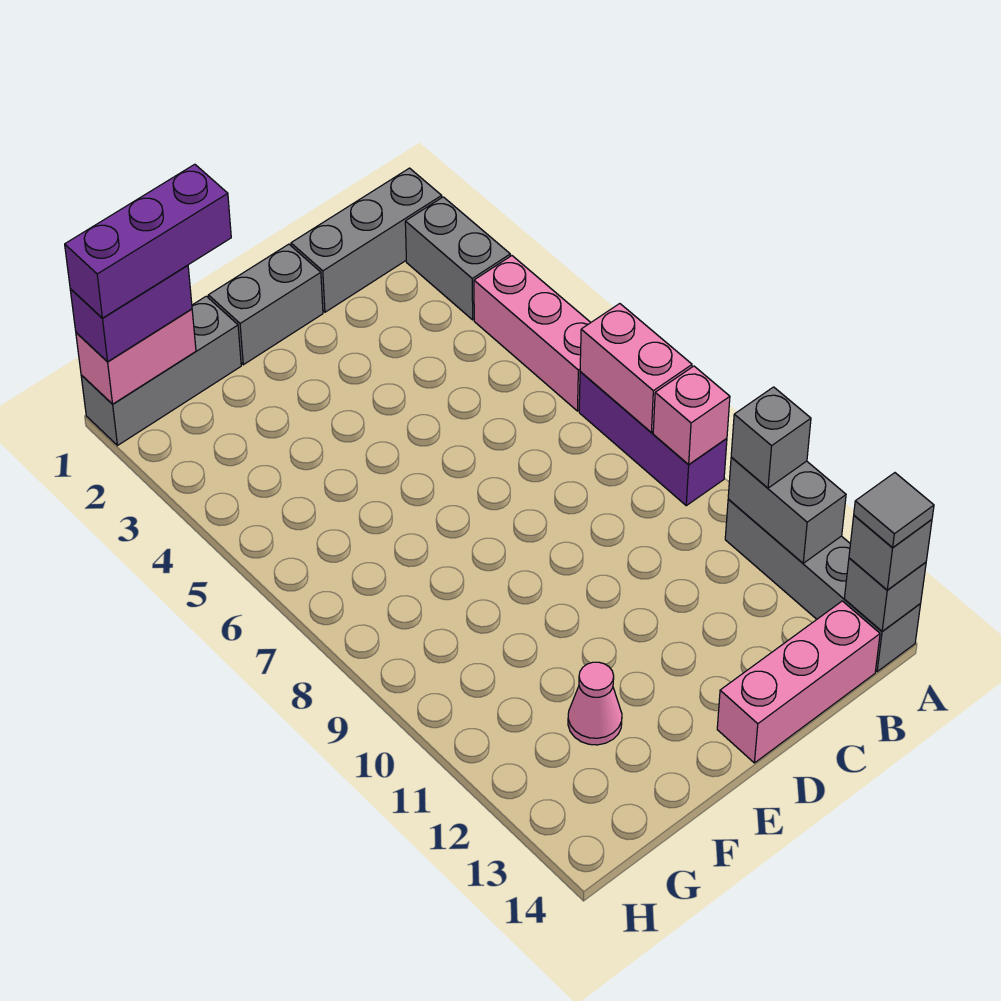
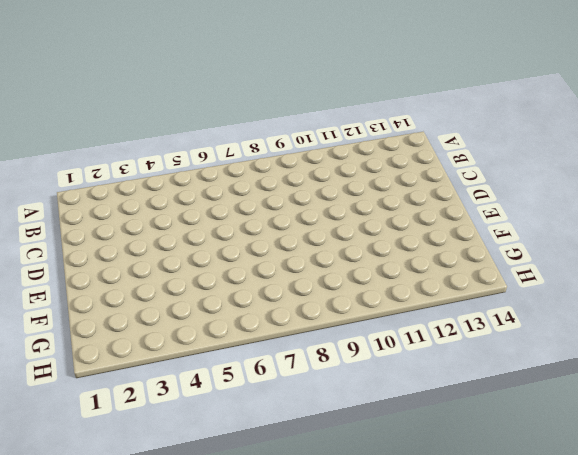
none -> grey 1x3 brick [291,168,442,312]
none -> grey 1x2 brick [405,197,510,320]
none -> pink 1x3 brick [474,256,591,411]

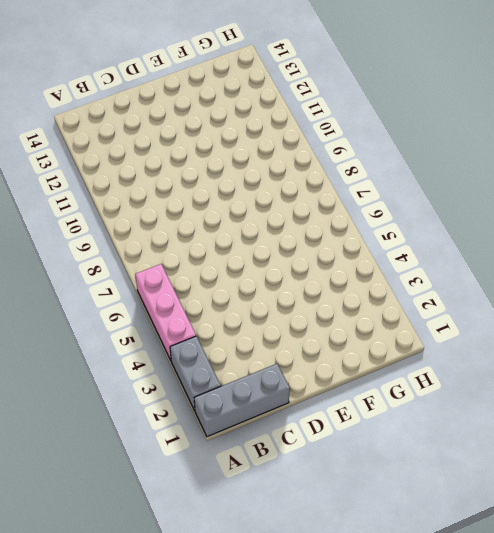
none -> purple 1x3 brick [579,372,727,506]
none -> grey 1x4 brick [725,499,921,672]
none -> pink 1x3 brick [717,601,880,763]

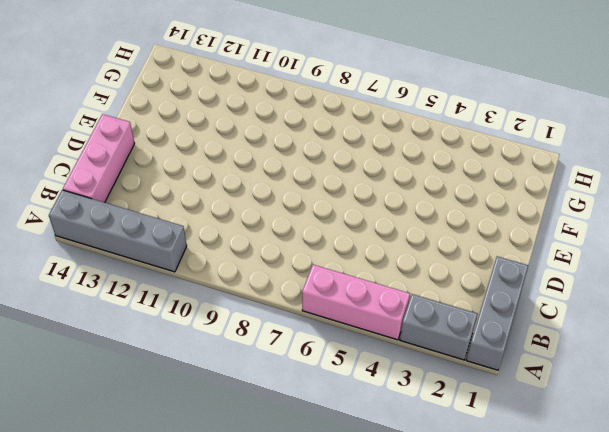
none -> purple 1x3 brick [579,372,727,506]
none -> grey 1x2 brick [208,244,323,365]
none -> grey 1x3 brick [81,296,241,446]

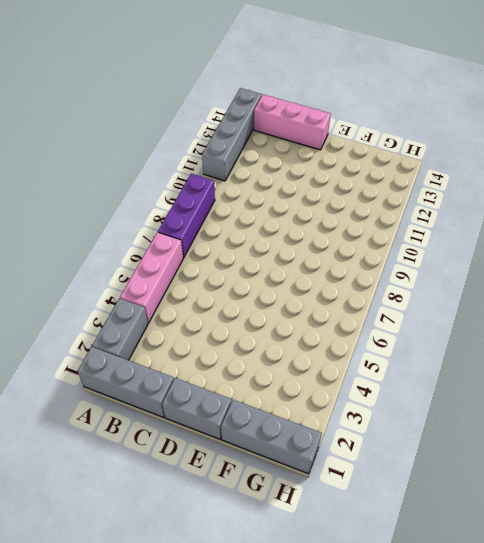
none -> pink 1x1 cone [568,662,622,745]
none -> pink 1x2 brick [580,304,692,432]
none -> pink 1x1 brick [653,366,730,465]

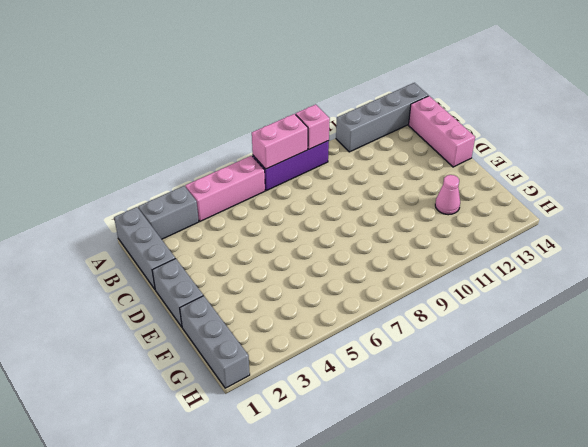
none -> grey 1x2 brick [728,457,846,563]
none -> grey 1x1 brick [844,558,926,631]
none -> pink 1x2 brick [76,309,196,404]

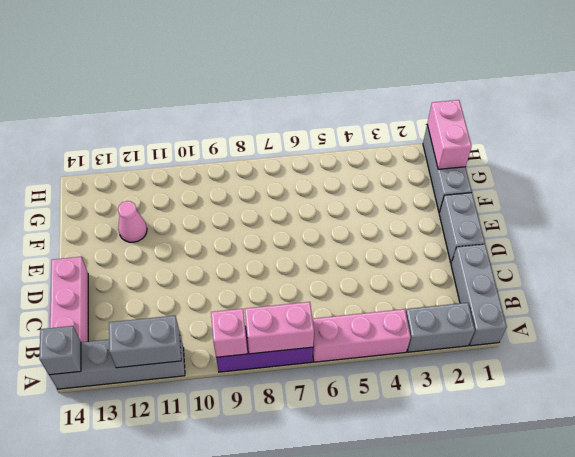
none -> grey 1x1 brick [731,387,811,488]
none -> grey 1x1 brick [849,516,932,590]
none -> purple 1x2 brick [70,265,192,362]

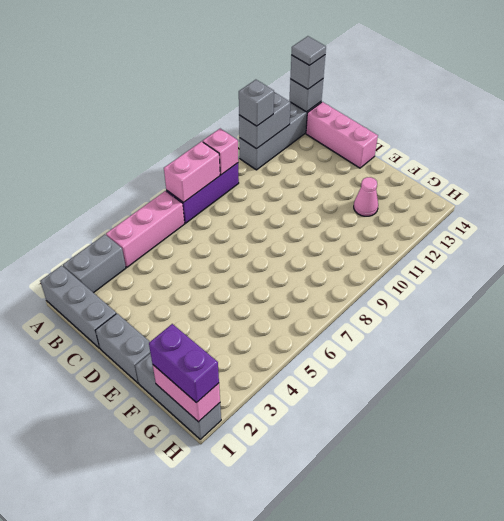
none -> purple 1x3 brick [65,164,231,318]

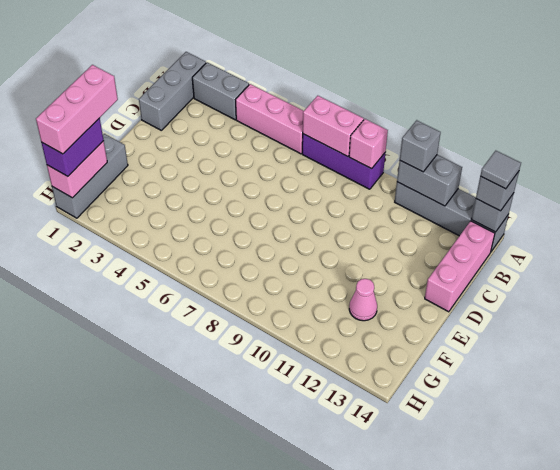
pink 1x3 brick [36,65,118,154] -> purple 1x3 brick [65,164,231,318]
none -> grey 1x2 brick [208,244,323,365]

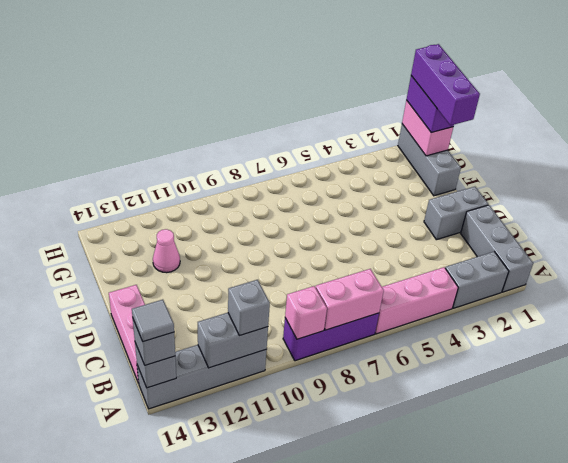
grey 1x2 brick [424,187,488,240] -> grey 1x2 brick turned to [208,244,323,365]

